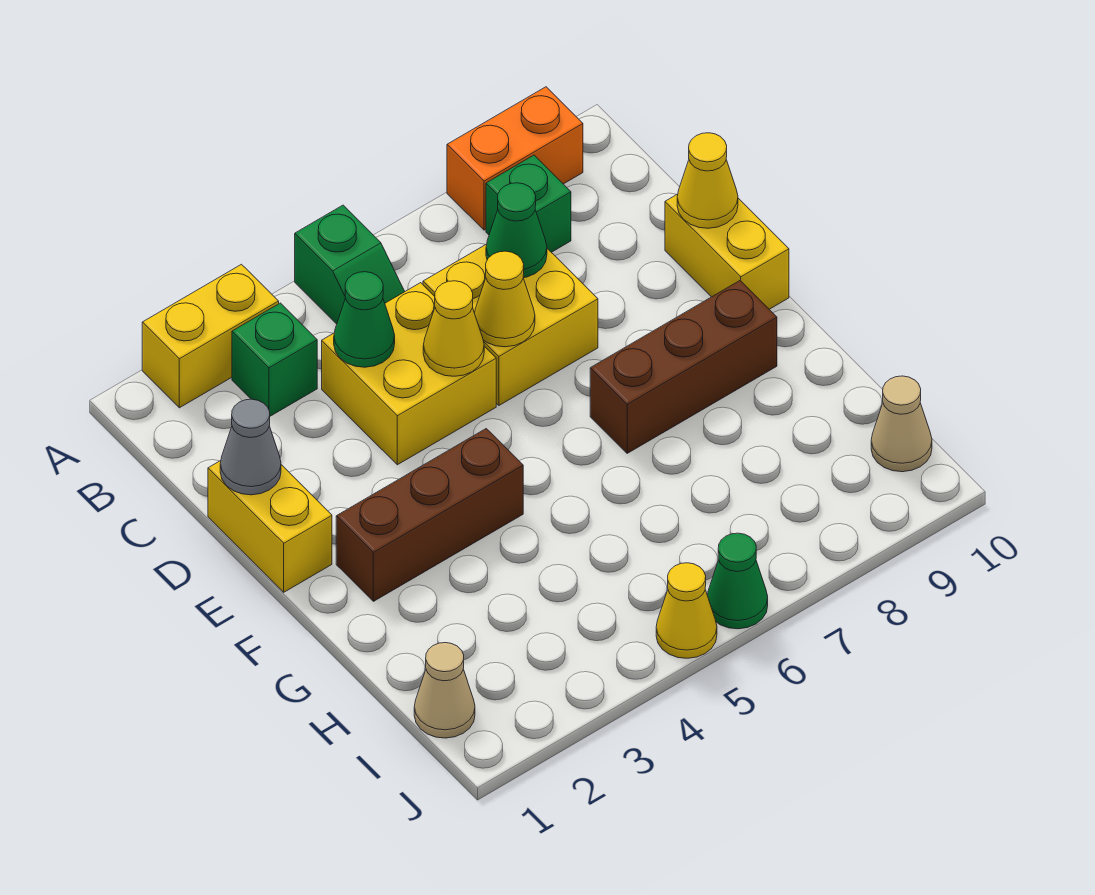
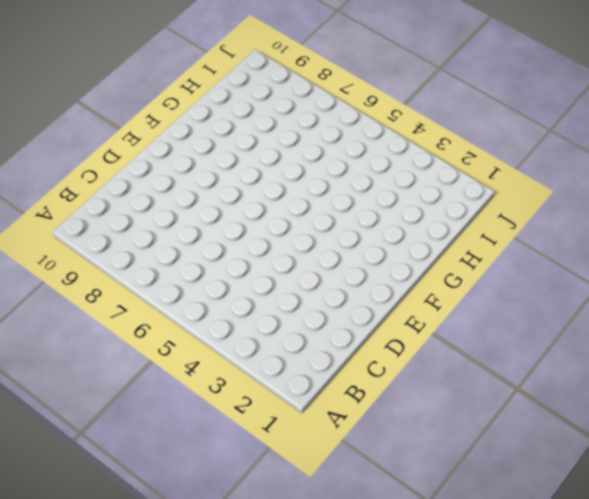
none -> yellow 1x2 brick [142,264,279,408]
none -> green 1x2 slope [295,205,405,324]
none -> orange 1x2 brick [447,87,583,230]

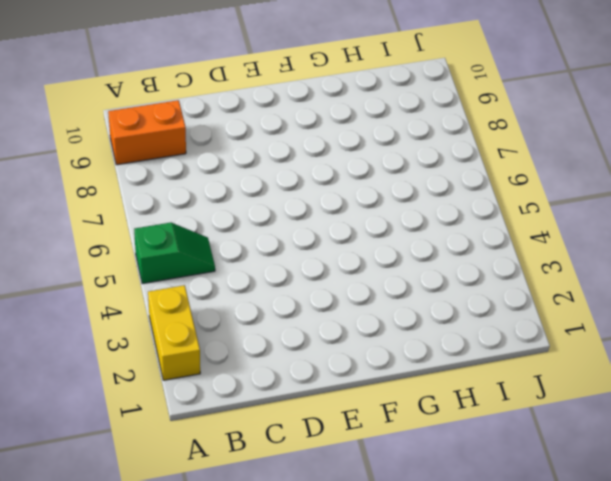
orange 1x2 brick [108,100,186,165] -> orange 1x2 brick turned to [447,87,583,230]
none -> green 1x1 brick [232,303,317,416]
none -> green 1x1 brick [486,155,571,252]
none -> yellow 2x2 brick [322,283,496,465]

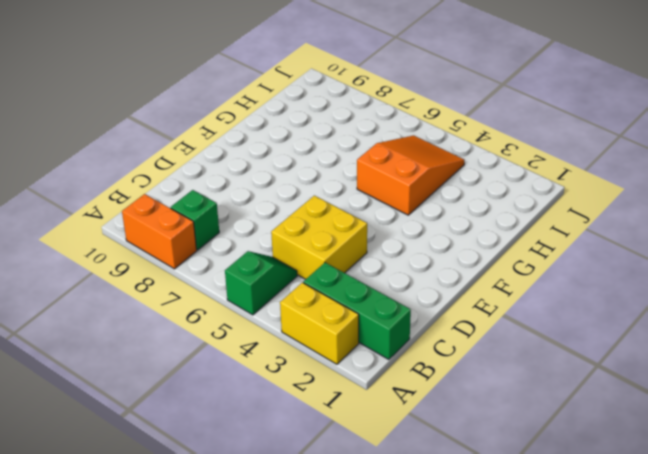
green 1x3 brick [303,263,411,359] -> green 1x1 brick [232,303,317,416]
orange 2x3 slope [357,135,464,215] -> none
none -> yellow 2x2 brick [423,244,598,405]
none -> yellow 1x2 brick [208,461,332,592]
none -> yellow 1x2 brick [665,194,789,309]

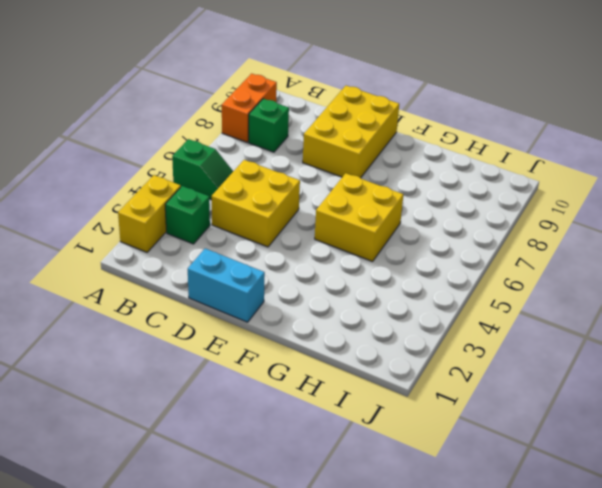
cyan 1x2 brick [188,248,265,322] -> yellow 1x2 brick [208,461,332,592]
yellow 2x3 brick [303,86,399,178] -> yellow 1x2 brick [665,194,789,309]
yellow 2x2 brick [315,173,403,261] -> yellow 2x2 brick moved to [423,244,598,405]
none -> brown 1x3 brick [336,429,523,601]
none -> brown 1x3 brick [590,281,777,453]
none -> tan 1x1 cone [414,643,475,738]

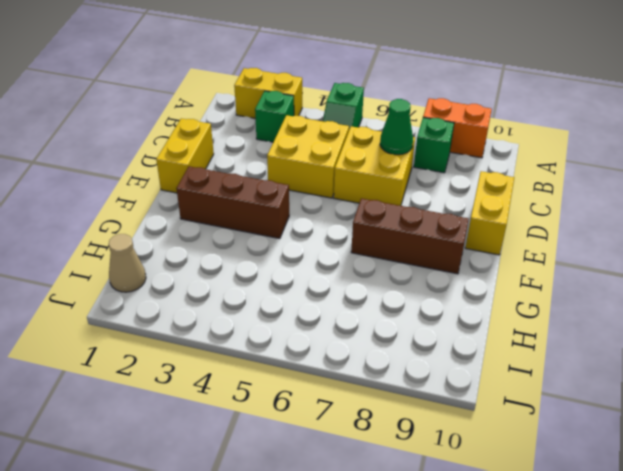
none -> tan 1x1 cone [871,376,932,472]
none -> yellow 1x1 cone [656,563,717,658]
none -> green 1x1 cone [707,533,768,629]

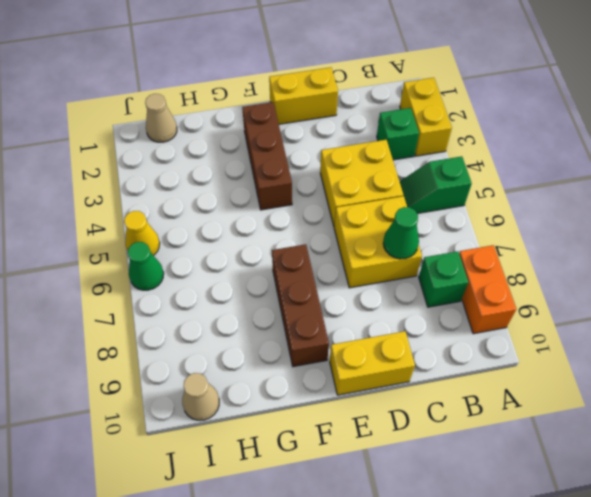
none -> green 1x1 cone [334,272,395,367]
none -> grey 1x1 cone [220,399,281,495]
none -> yellow 1x1 cone [423,281,484,376]

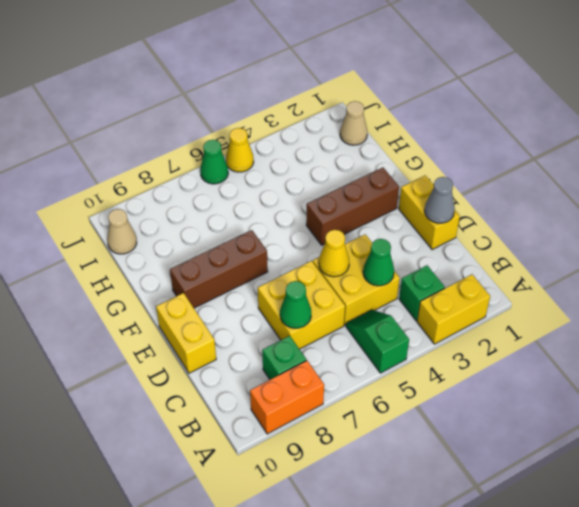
none -> yellow 1x1 cone [475,251,535,347]
none -> yellow 1x1 cone [677,133,738,228]

